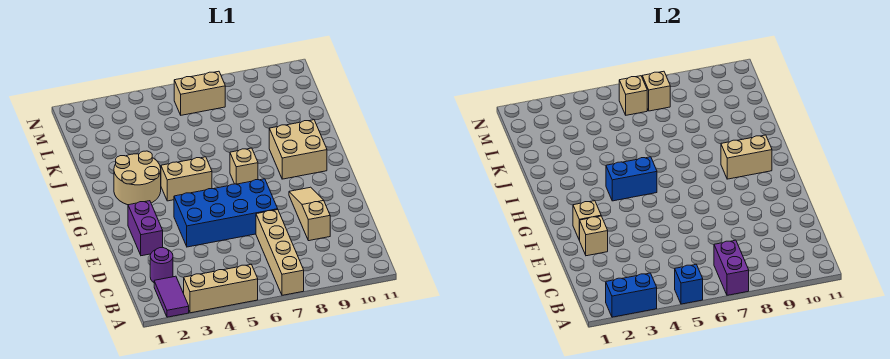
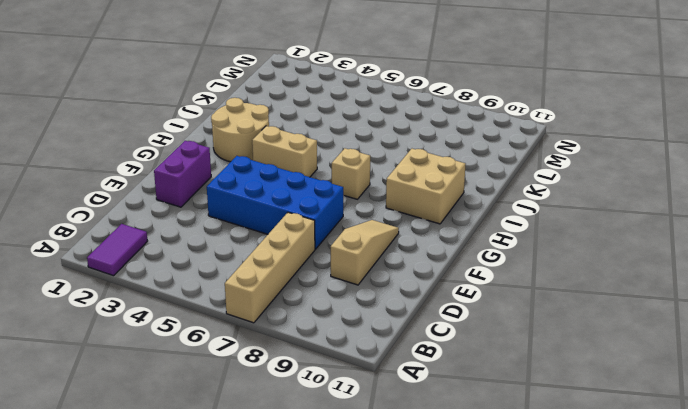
none -> tan 1x3 brick [184,264,258,313]
none -> purple 1x1 round brick [150,248,173,282]
none -> tan 1x2 brick [174,71,225,115]

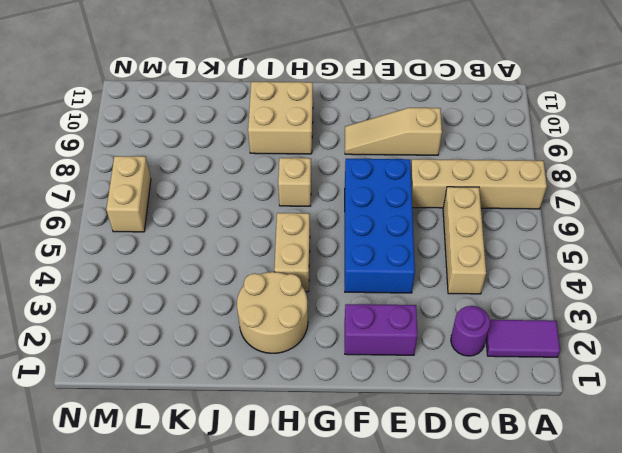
tan 1x3 brick [443,187,486,294] -> tan 1x3 brick moved to [184,264,258,313]
none -> blue 1x2 brick [606,273,657,317]
none -> blue 1x1 brick [675,264,703,304]
none -> purple 1x2 brick [714,240,749,295]

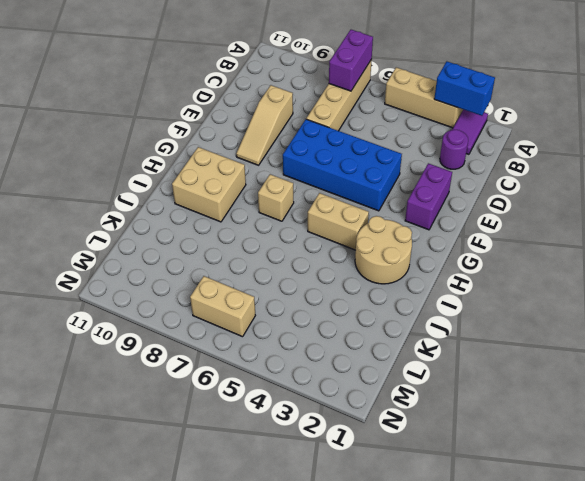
none -> blue 1x1 brick [675,264,703,304]
none -> tan 1x1 brick [580,216,608,256]
none -> tan 1x1 brick [573,201,601,240]

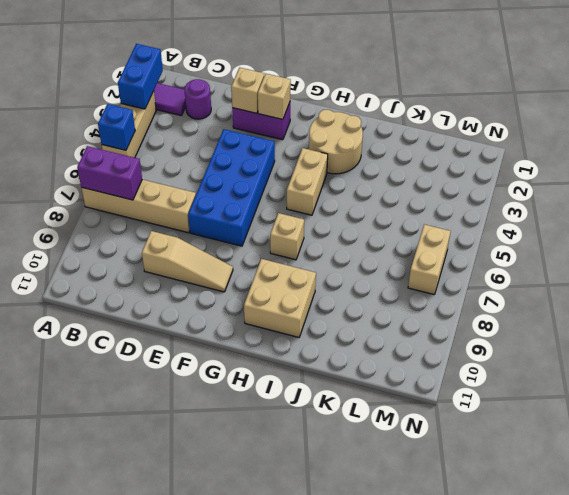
none -> blue 1x2 brick [606,157,657,201]
none -> tan 1x2 brick [721,135,772,179]
none -> tan 1x1 brick [619,76,647,115]

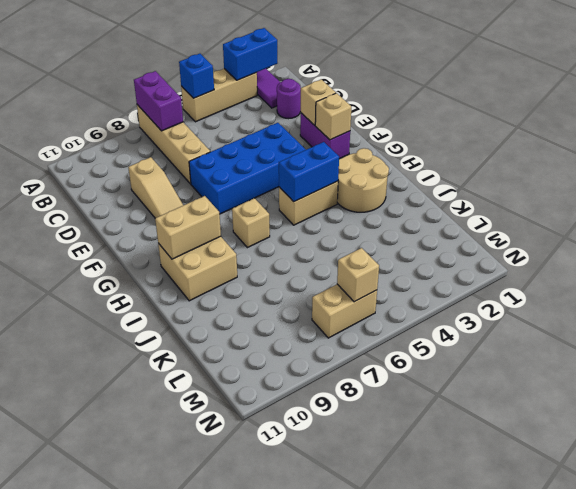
none -> tan 1x1 brick [642,71,670,111]

